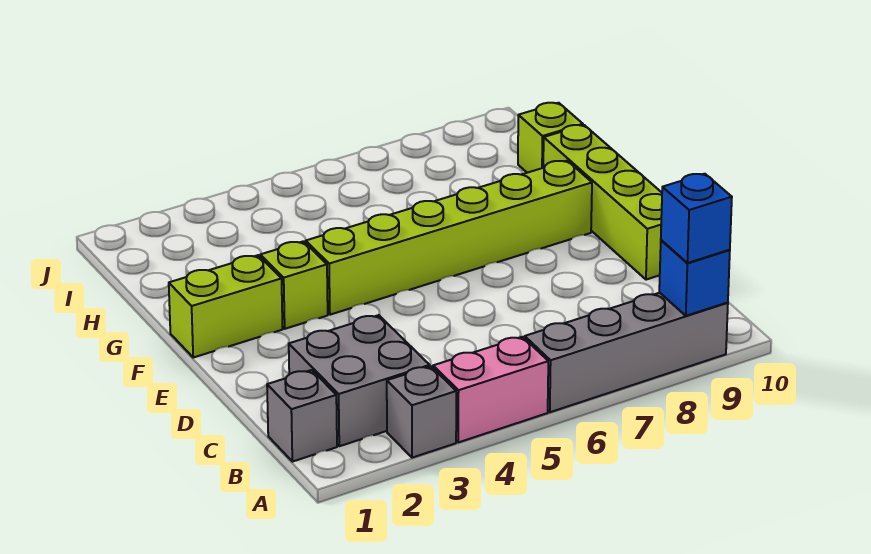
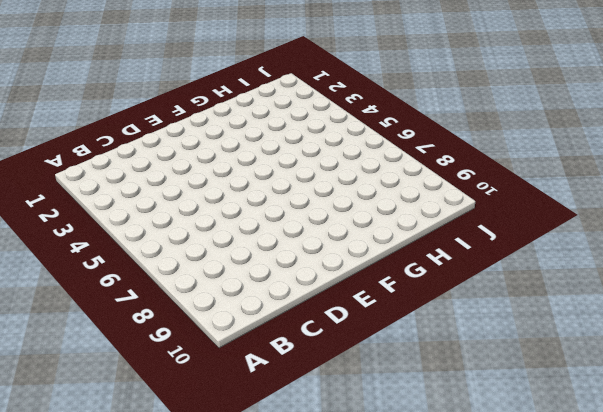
none -> grey 1x1 brick [387,366,456,458]
none -> pink 1x2 brick [433,337,548,442]
none -> grey 1x4 brick [525,293,728,412]

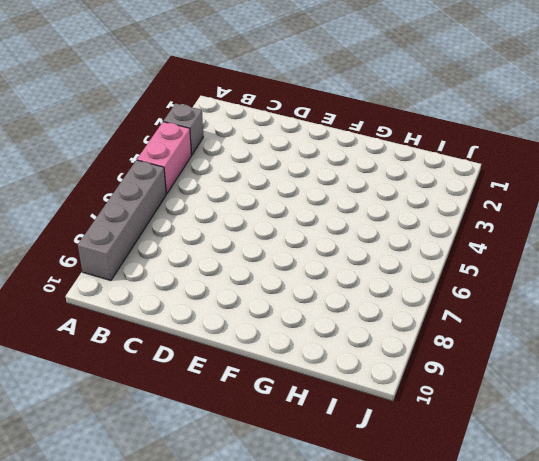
none -> grey 1x1 brick [267,370,337,462]
none -> grey 2x2 brick [289,315,430,446]
none -> lime 1x4 brick [543,125,662,280]

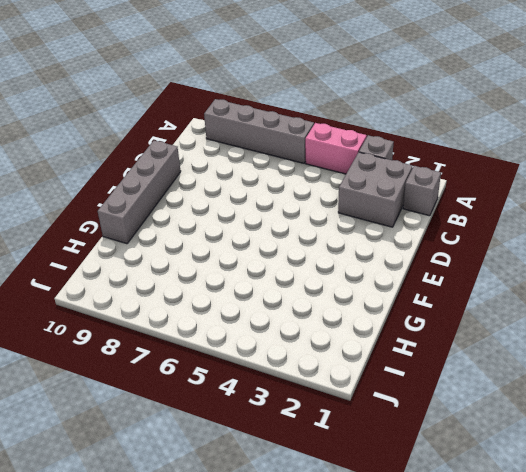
grey 1x4 brick [98,141,181,244] -> lime 1x4 brick [543,125,662,280]
none -> lime 1x2 brick [169,255,282,357]
none -> lime 1x1 brick [260,241,328,329]
none -> lime 1x6 brick [306,161,592,315]

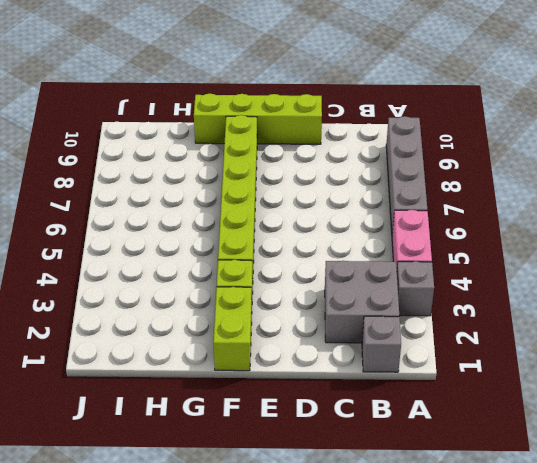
none -> lime 1x1 brick [518,103,583,173]
none -> blue 1x1 brick [659,240,730,316]
none -> blue 1x1 brick [661,174,732,263]

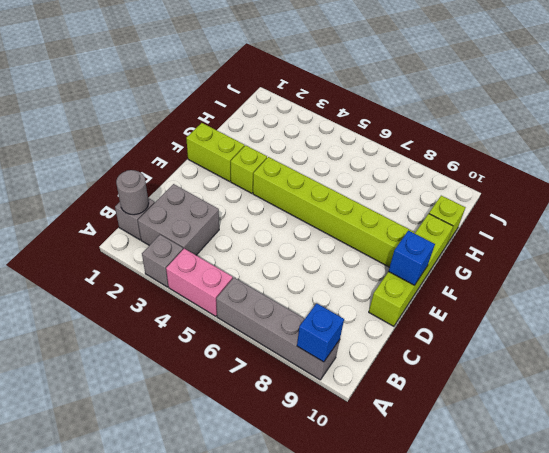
grey 1x1 round brick [116,170,149,215] -> none
blue 1x1 brick [389,231,435,285] -> blue 1x1 brick moved to [661,174,732,263]

